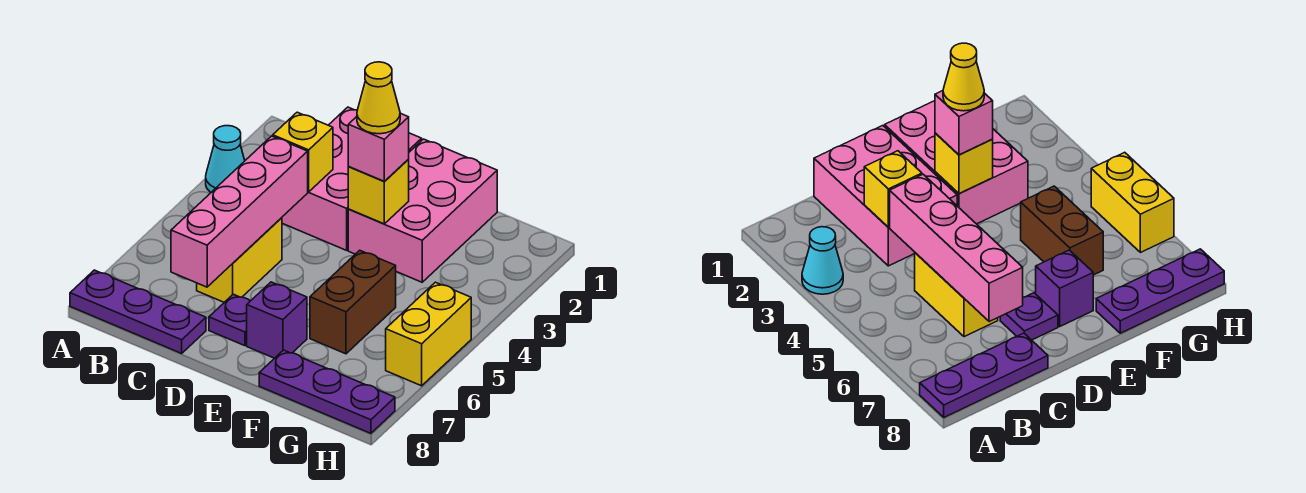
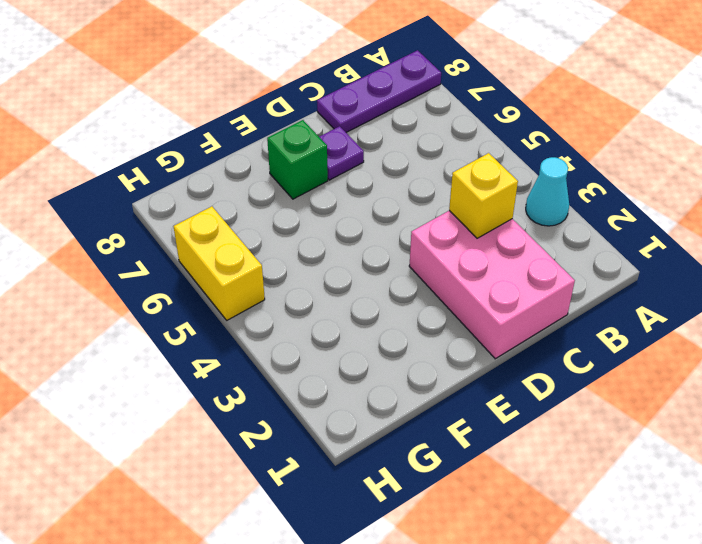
green 1x1 brick [267,120,328,199] -> purple 1x1 brick [247,282,307,358]
none -> yellow 1x2 brick [197,218,282,302]
none -> pink 2x3 brick [348,139,497,282]
none -> brown 1x2 brick [310,250,396,354]

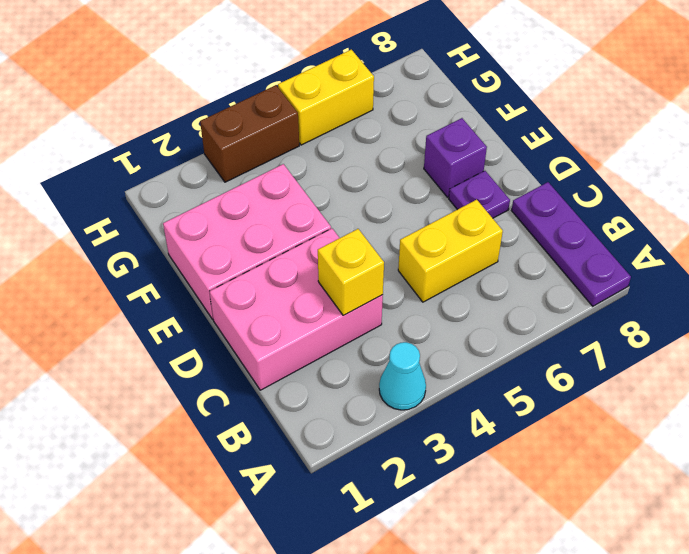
brown 1x2 brick [200,85,299,182] -> brown 1x2 brick moved to [310,250,396,354]
none -> purple 1x3 plate [259,350,395,433]
none -> pink 1x4 brick [171,136,308,287]
none -> yellow 1x1 brick [348,160,409,224]

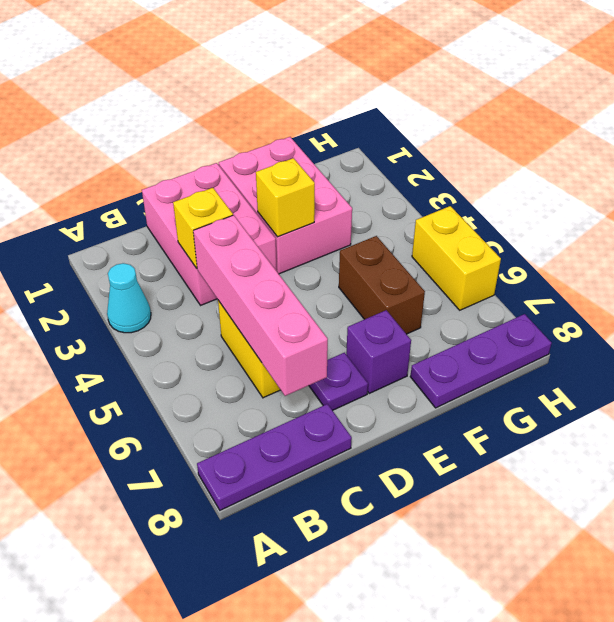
none -> pink 1x1 brick [348,113,409,181]
none -> yellow 1x1 cone [357,62,400,134]

